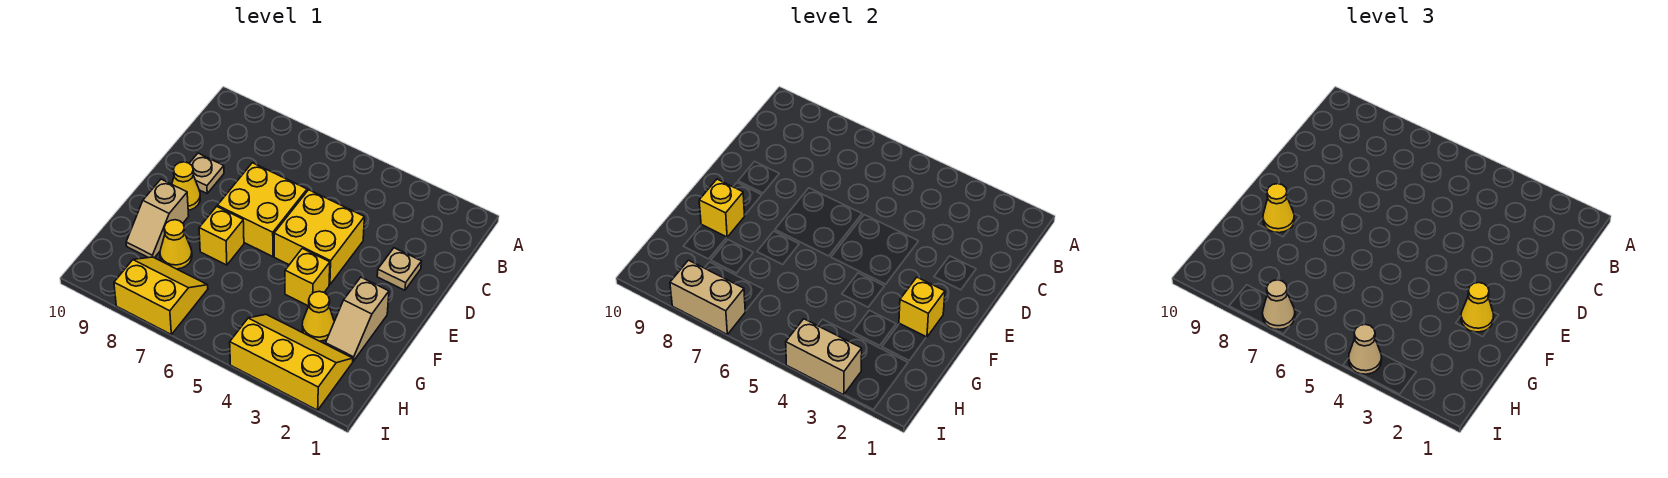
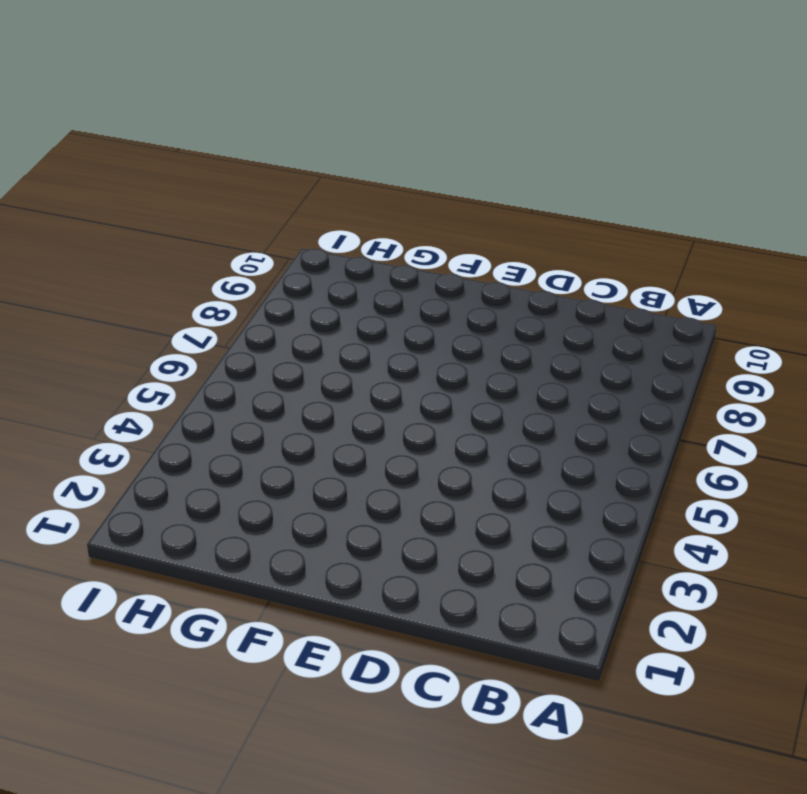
none -> tan 1x1 plate [377,248,421,290]
none -> yellow 2x2 brick [274,190,364,285]
none -> yellow 2x2 brick [217,163,307,257]

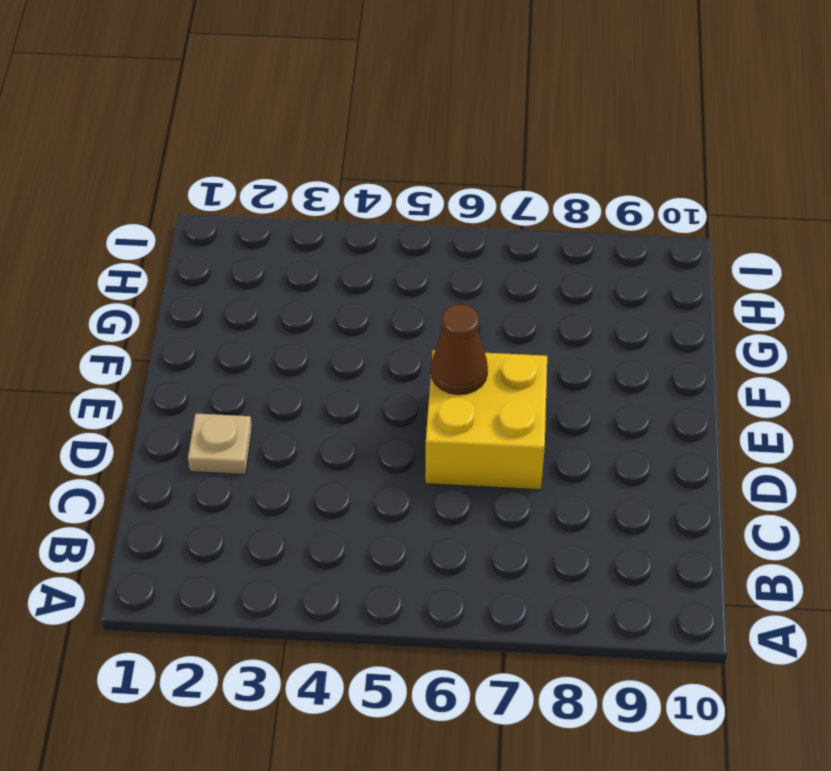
brown 1x1 cone [431,304,488,395] -> none
none -> yellow 2x2 brick [274,190,364,285]
none -> tan 1x1 plate [189,153,224,193]
none -> yellow 1x1 cone [172,162,200,210]

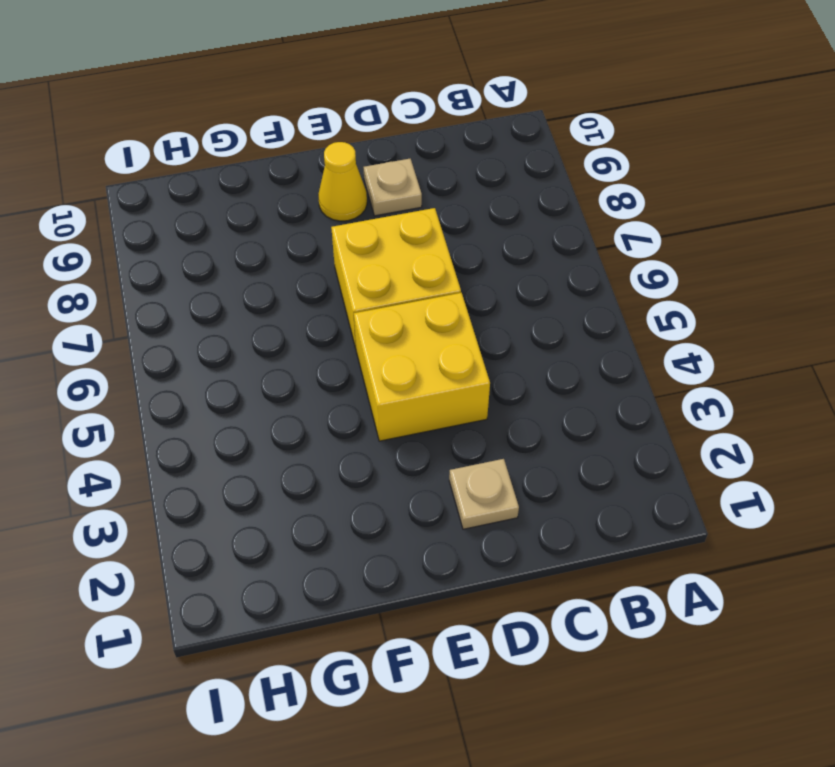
none -> tan 1x2 slope [325,277,389,361]
none -> yellow 1x1 brick [285,248,330,306]
none -> yellow 1x1 brick [199,206,244,265]

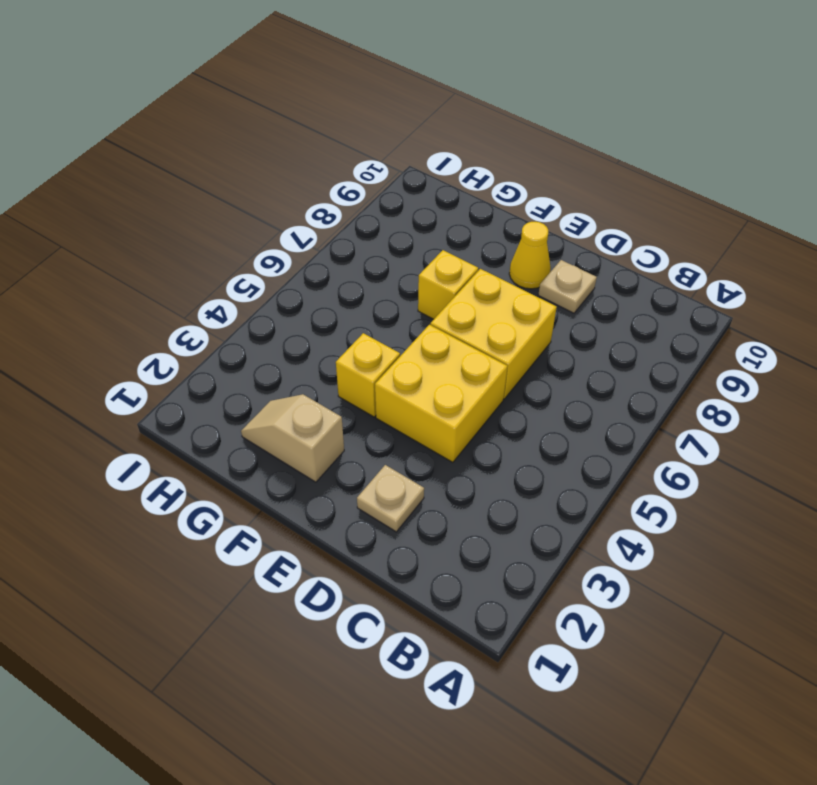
none -> tan 1x2 slope [126,179,189,258]
none -> yellow 1x1 cone [302,291,334,341]
none -> yellow 1x1 cone [160,220,192,269]

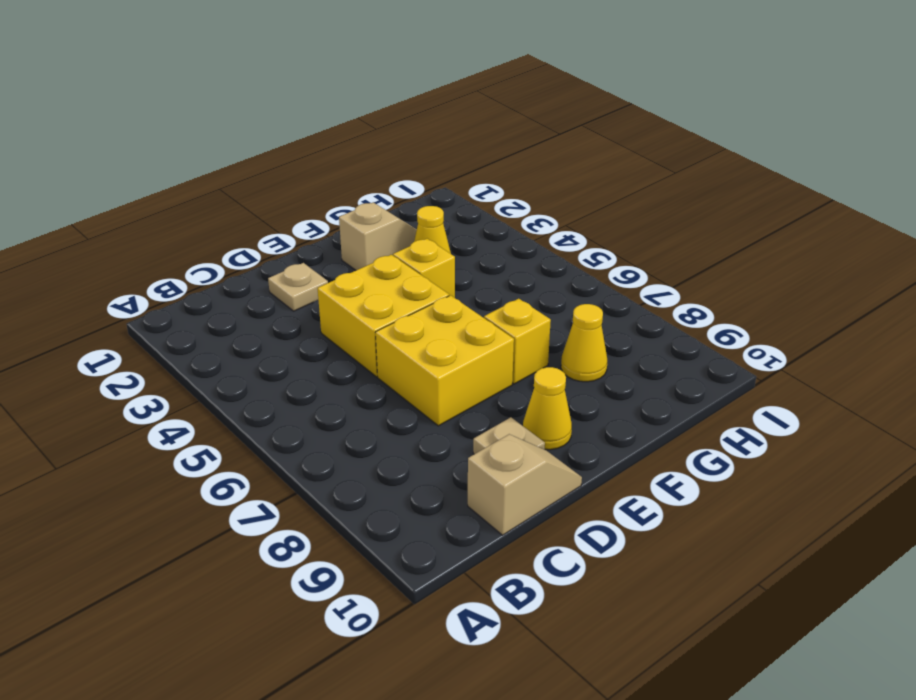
tan 1x2 slope [468,434,582,535] -> tan 1x2 slope moved to [126,179,189,258]
none -> yellow 2x3 slope [230,314,353,410]
none -> yellow 2x2 slope [114,257,208,334]
none -> yellow 1x1 brick [899,277,945,337]

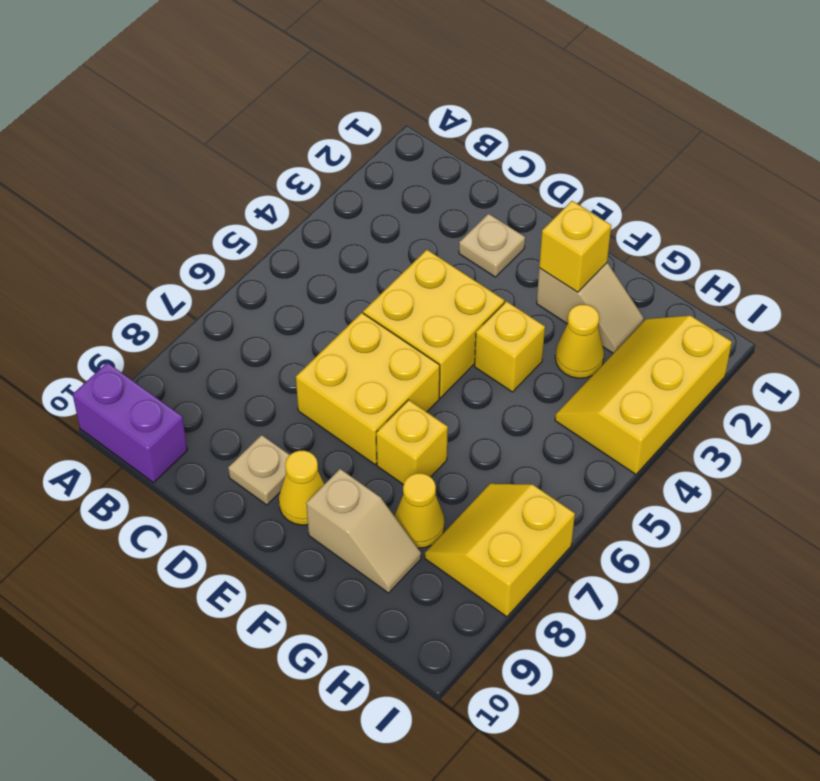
purple 1x2 brick [73,363,187,483] -> none
none -> yellow 1x1 brick [699,179,745,237]
none -> tan 1x2 brick [786,319,862,395]
none -> tan 1x2 brick [670,260,745,334]

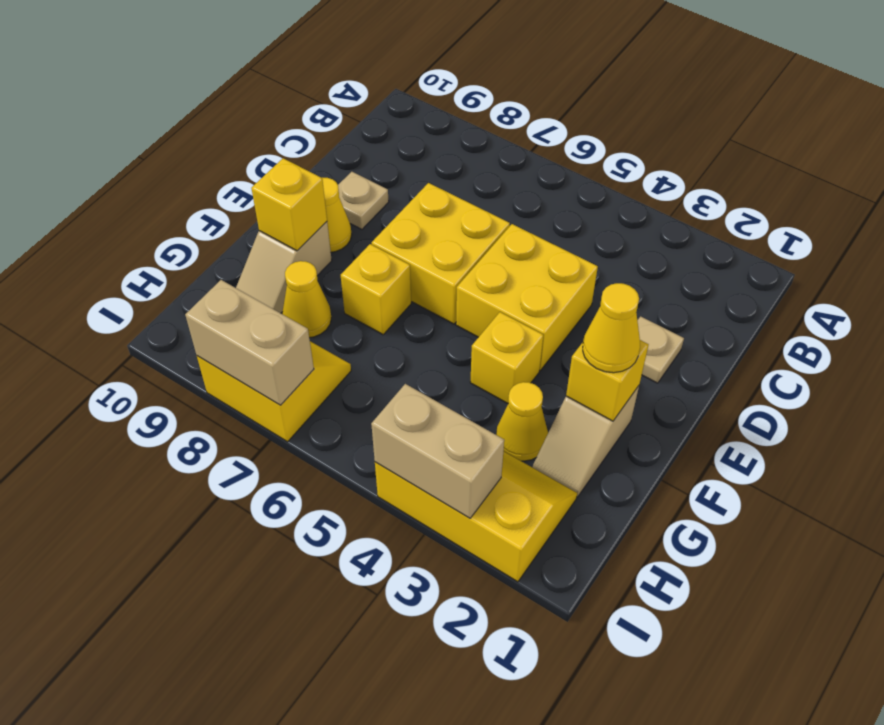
none -> yellow 1x1 cone [1263,184,1294,233]
none -> tan 1x1 cone [1349,324,1382,374]
none -> tan 1x1 cone [1262,280,1295,330]

